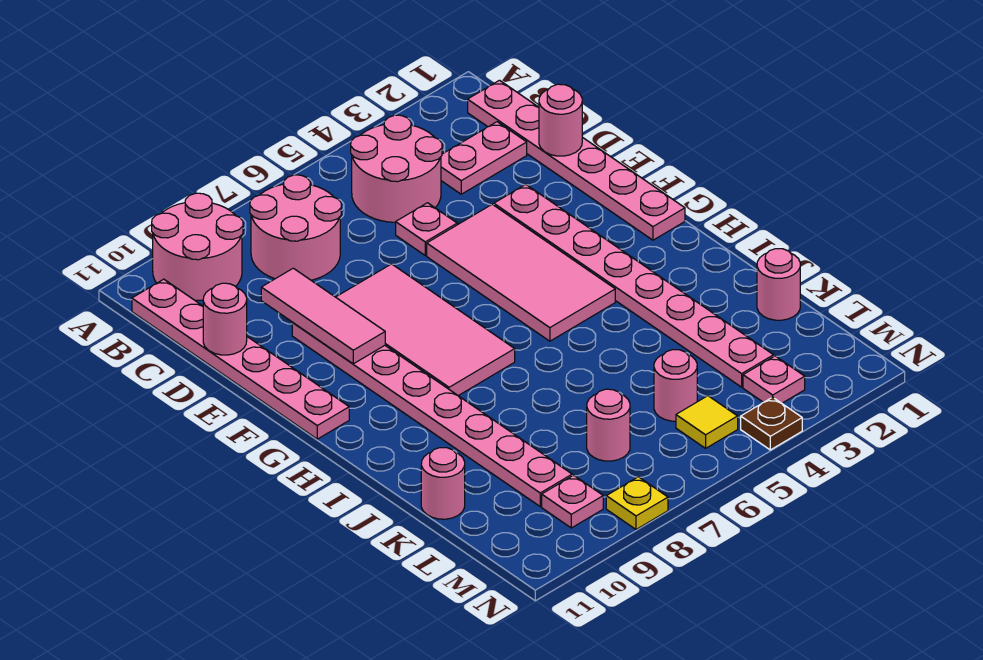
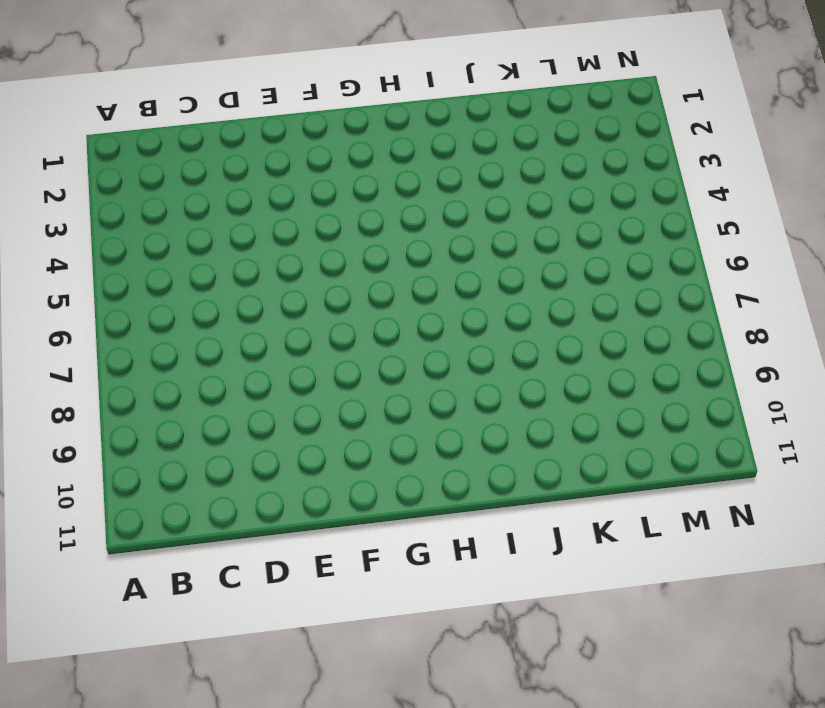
none -> pink 2x2 round brick [152,193,243,300]
none -> pink 1x6 plate [468,80,685,240]
none -> pink 2x2 round brick [351,115,442,222]

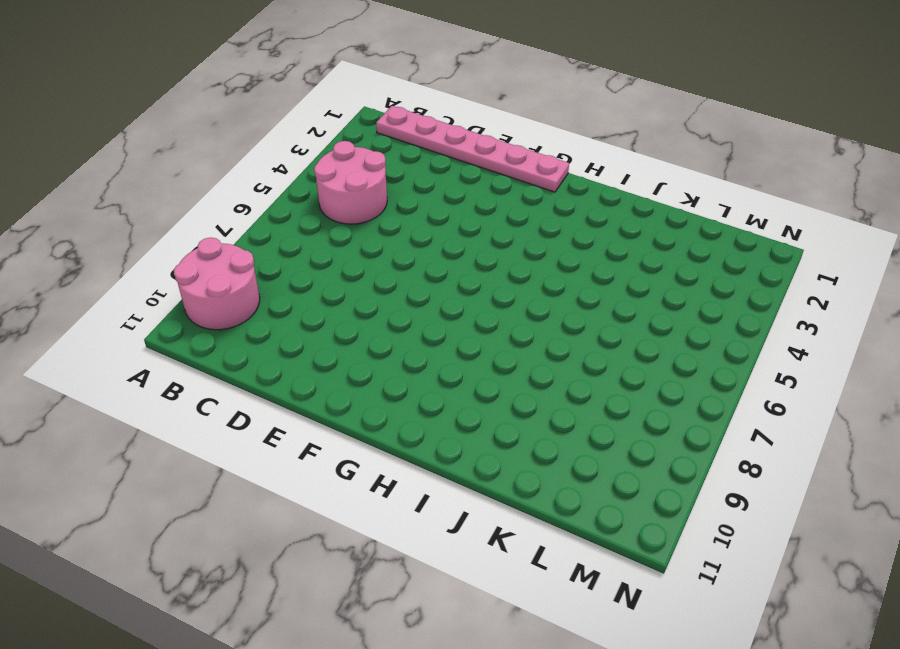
none -> pink 2x2 round brick [250,175,341,280]
none -> pink 1x6 plate [132,279,349,439]
none -> pink 1x2 plate [441,122,527,194]

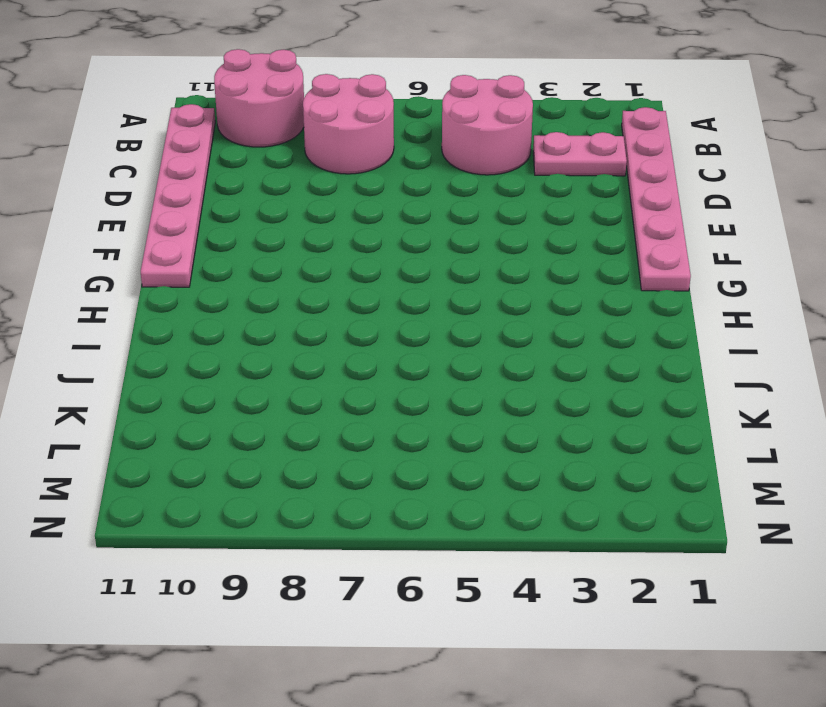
none -> pink 1x1 plate [396,203,457,255]
none -> pink 1x8 plate [494,185,774,387]
none -> pink 2x4 tile [427,204,615,341]

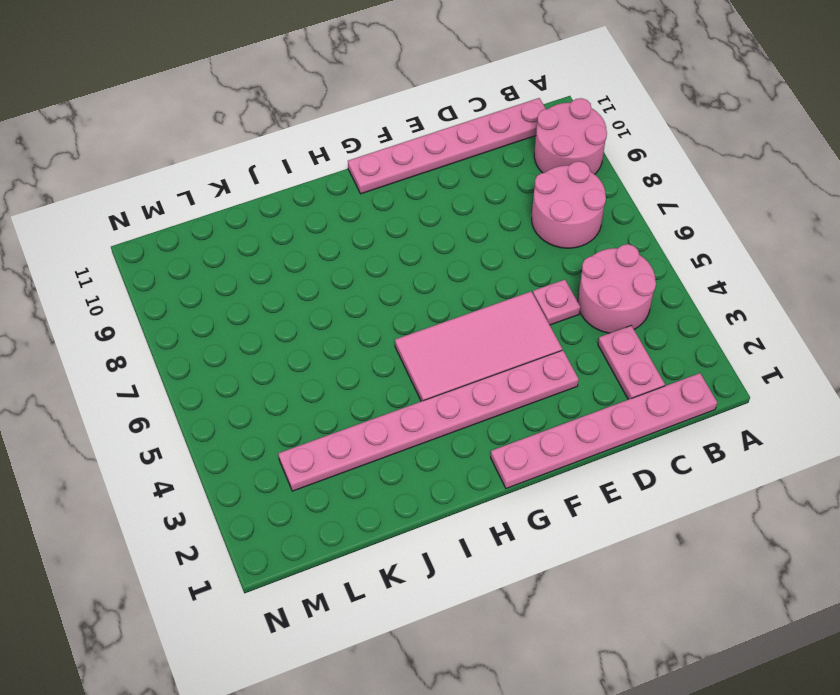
none -> pink 2x4 tile [336,264,515,396]
none -> pink 1x8 plate [292,323,572,506]
none -> pink 1x1 round brick [757,249,800,320]

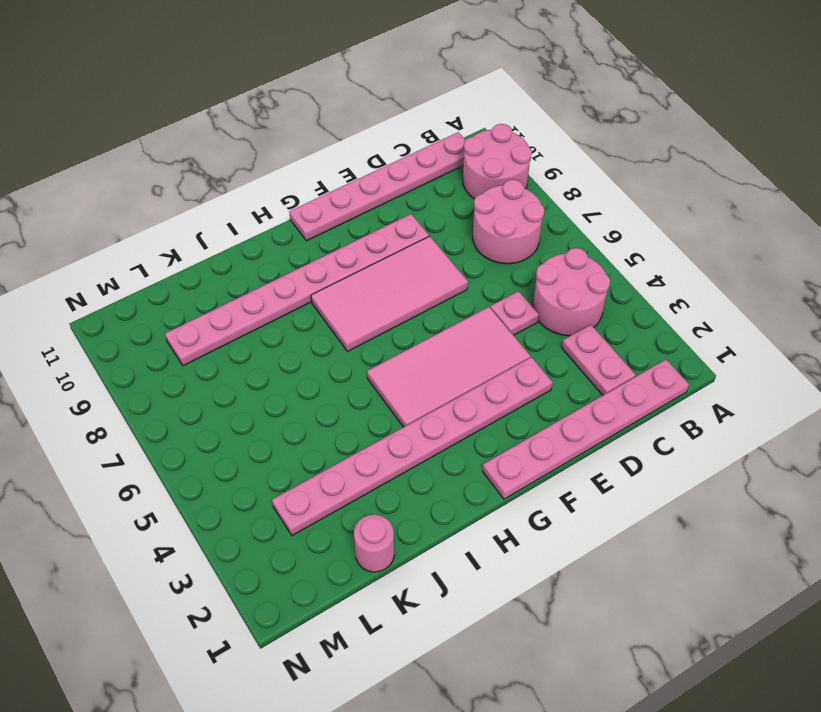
none -> pink 1x1 round brick [421,448,465,519]
none -> pink 1x1 round brick [654,350,697,421]
none -> pink 1x1 round brick [587,389,630,461]

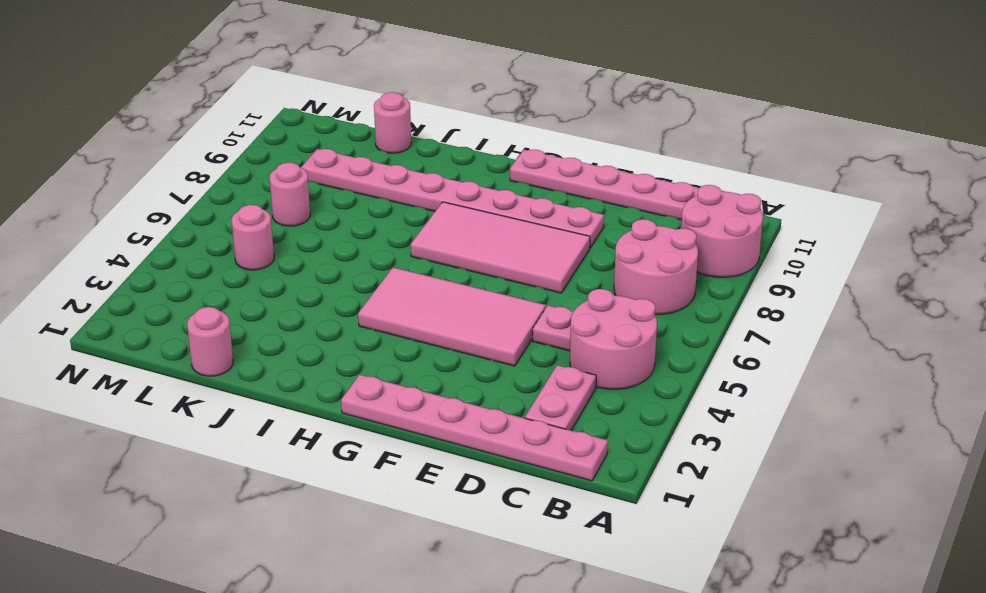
none -> pink 1x8 plate [494,185,774,387]
none -> pink 1x1 plate [743,356,805,403]
none -> yellow 1x1 tile [676,396,738,448]

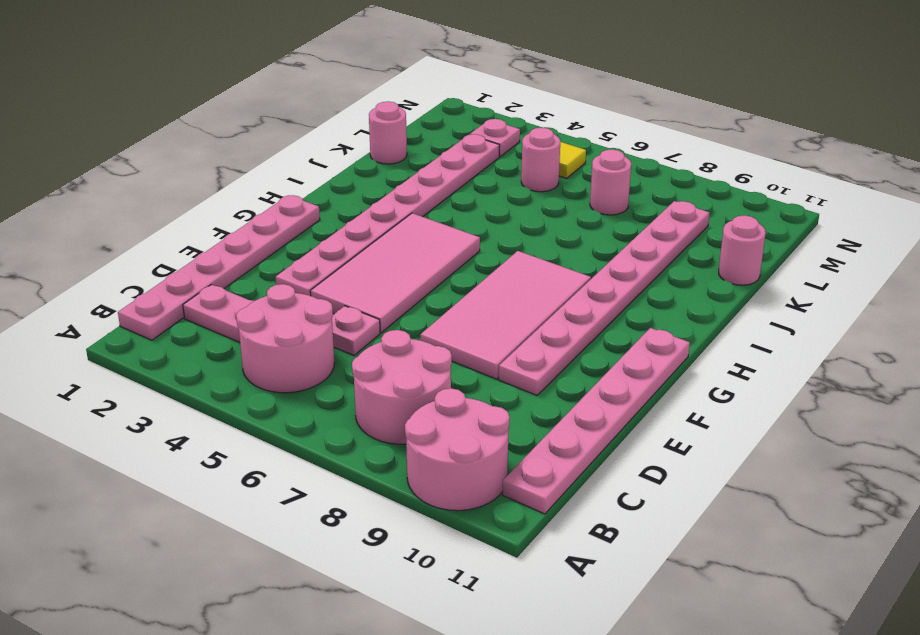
none -> pink 1x1 plate [542,475,603,528]
none -> brown 1x1 plate [741,397,802,450]
none -> yellow 1x1 plate [606,477,668,529]

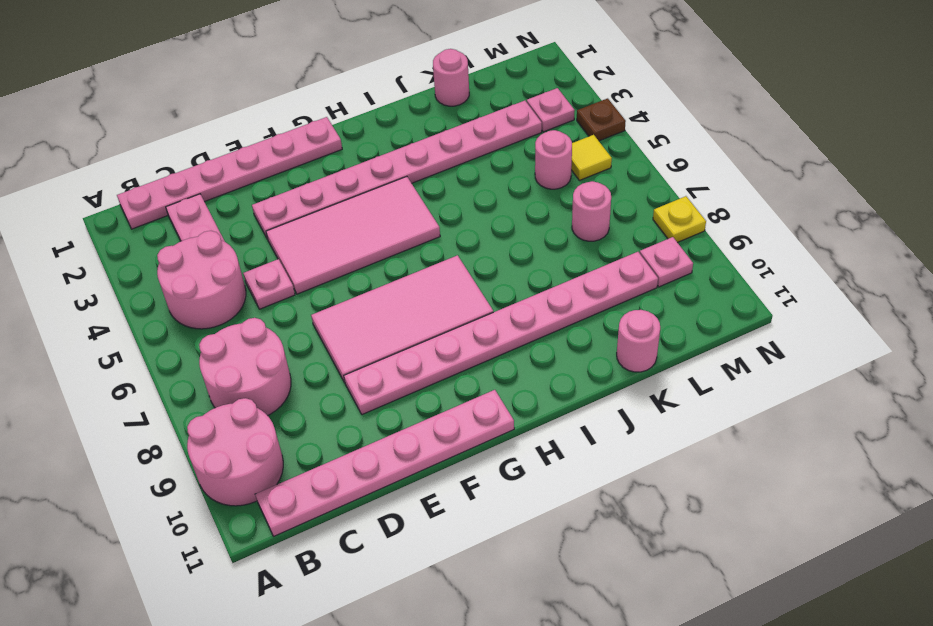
none -> pink 1x1 round brick [539,84,582,156]
none -> pink 1x3 tile [261,268,385,364]
none -> pink 1x1 round brick [203,283,247,355]

